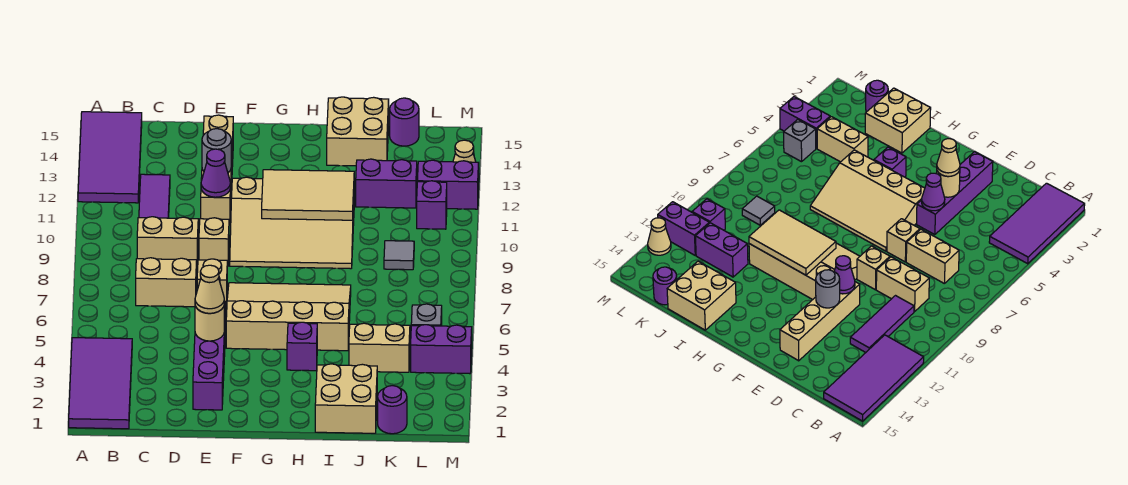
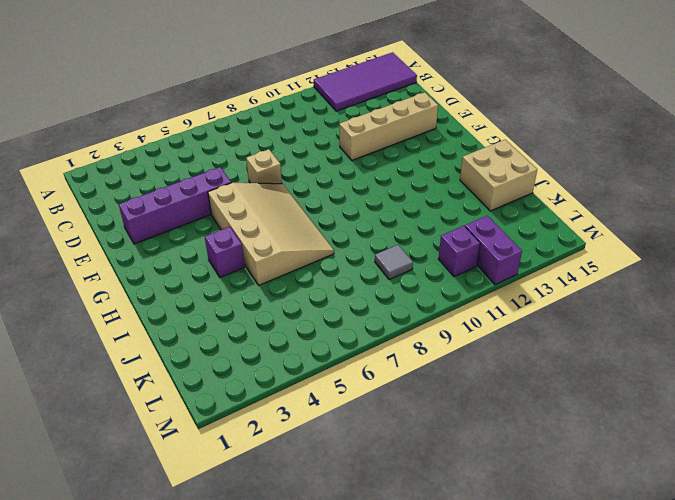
none -> purple 2x4 tile [69,338,132,429]
none -> tan 1x2 brick [136,258,197,307]
none -> tan 1x2 brick [137,217,198,264]
none -> purple 1x3 tile [139,174,170,218]

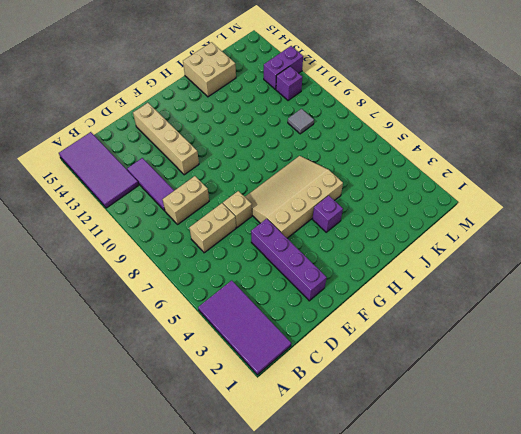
none -> tan 1x1 brick [199,218,229,266]
none -> tan 3x4 slope [230,177,354,269]
none -> tan 2x2 brick [315,364,377,433]
none -> tan 1x2 brick [349,323,410,372]

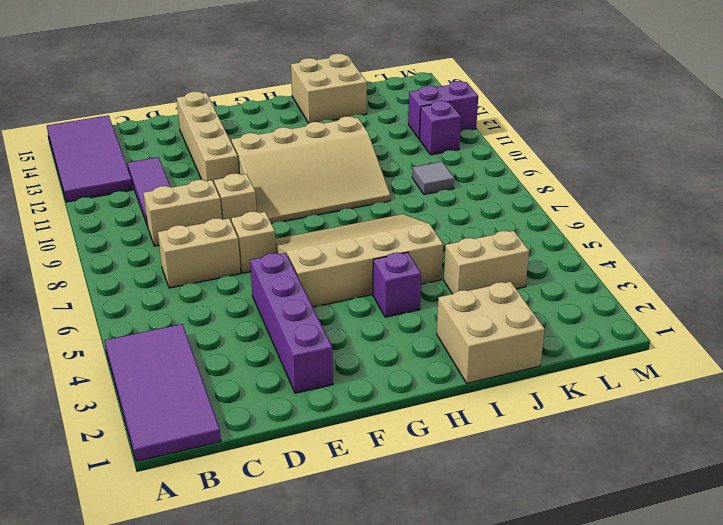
none -> purple 1x2 brick [356,159,417,208]
none -> purple 1x1 round brick [378,386,407,434]
none -> purple 1x1 round brick [390,98,419,146]
none -> purple 1x2 brick [411,325,472,374]

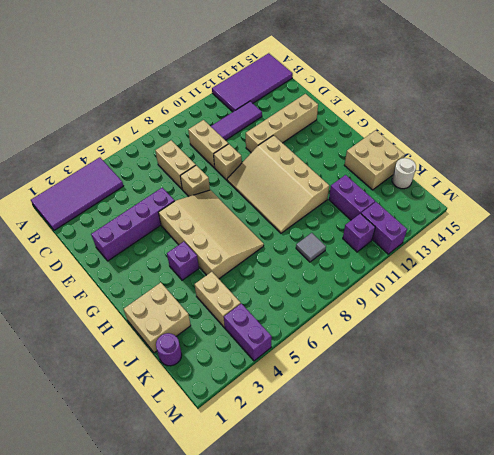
white 1x1 round brick [392,158,416,189] -> purple 1x1 round brick [390,98,419,146]
none -> grey 1x1 brick [411,304,442,326]
none -> tan 1x1 cone [453,140,476,162]
none -> tan 1x1 round brick [195,306,224,341]
none -> purple 1x1 cone [922,173,945,211]

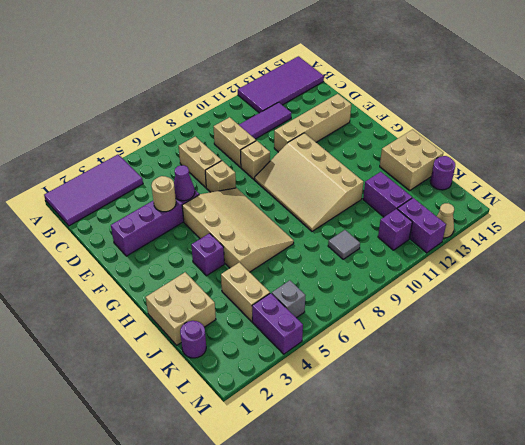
none -> purple 1x1 cone [201,149,230,197]
none -> grey 1x1 round brick [202,129,231,173]
none -> tan 2x3 tile [262,170,354,220]
none -> tan 1x1 cone [195,265,224,313]

